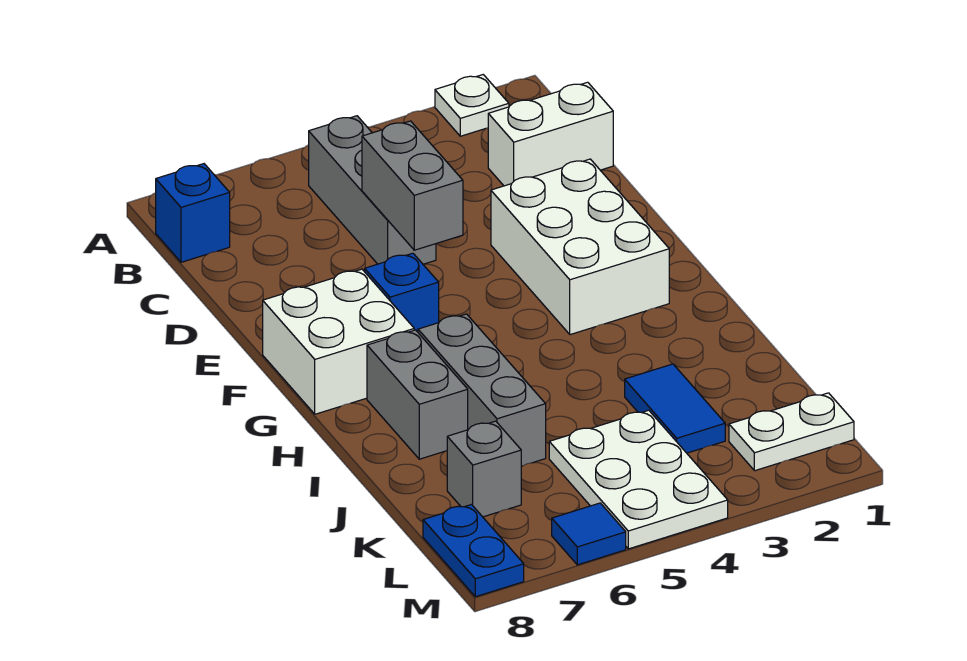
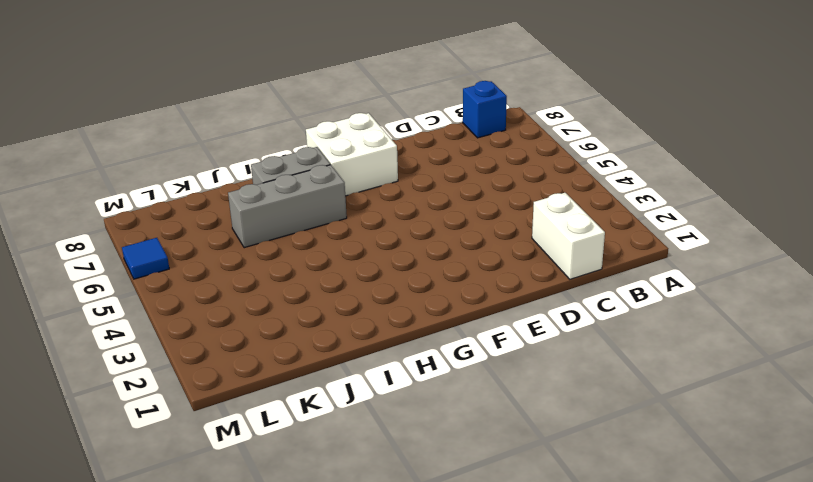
none -> white 1x1 plate [435,75,509,136]
none -> grey 1x3 brick [309,116,436,264]
none -> white 2x3 brick [491,159,669,335]

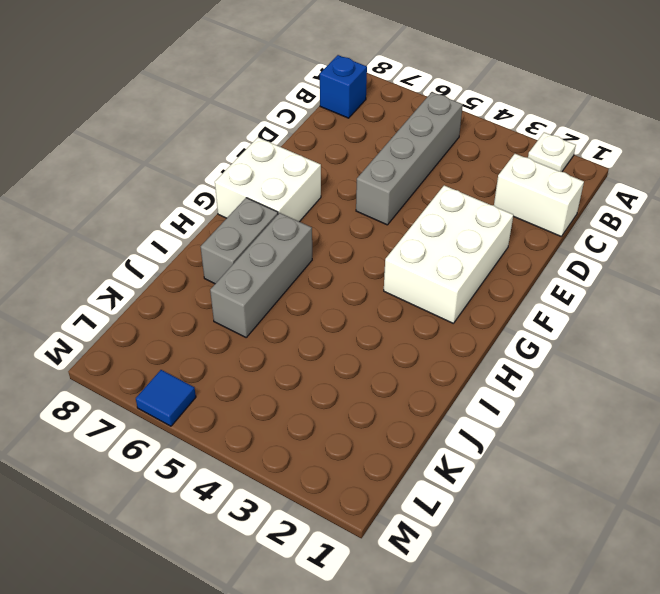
grey 1x4 brick [356,92,463,225] -> grey 1x3 brick [309,116,436,264]
none -> blue 1x1 brick [365,253,439,332]
none -> blue 1x2 tile [625,364,725,453]
none -> white 2x3 plate [549,410,728,549]

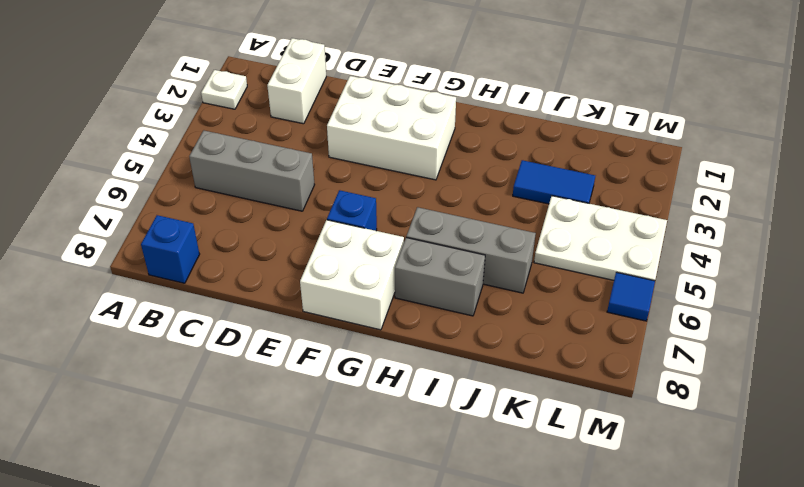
none -> grey 1x1 brick [447,421,521,517]
none -> white 1x2 plate [729,393,854,471]
none -> blue 1x2 plate [423,505,524,597]

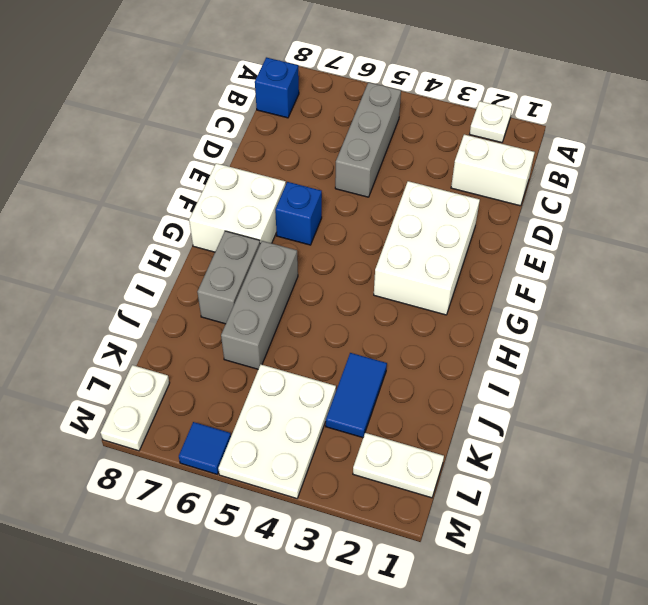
white 1x2 plate [101,365,170,451] -> blue 1x2 plate [423,505,524,597]
none -> grey 1x1 brick [447,421,521,517]
none -> grey 1x2 brick [362,121,463,250]

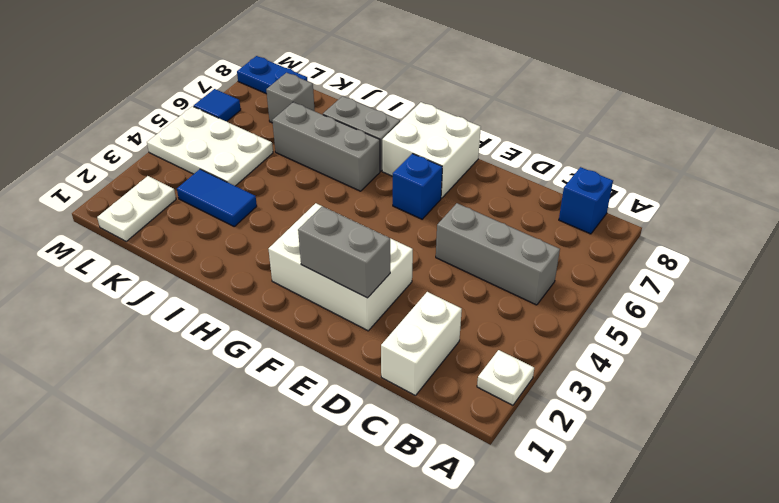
grey 1x2 brick [298,206,390,298] -> grey 1x2 brick moved to [362,121,463,250]

